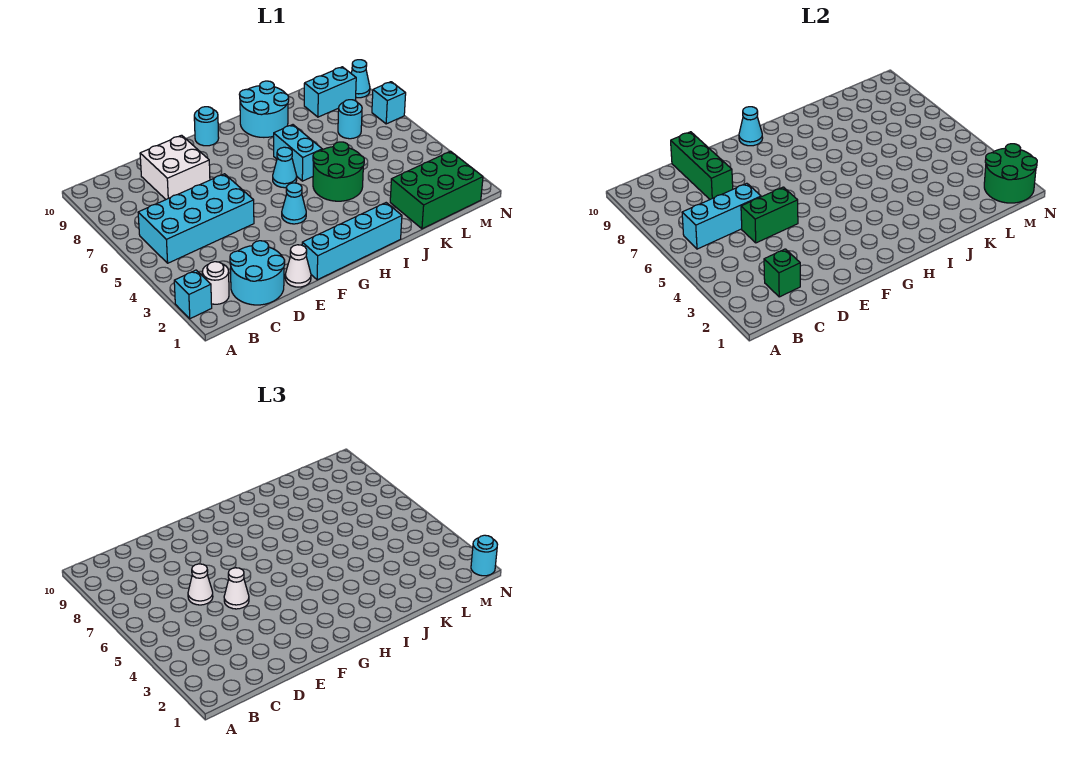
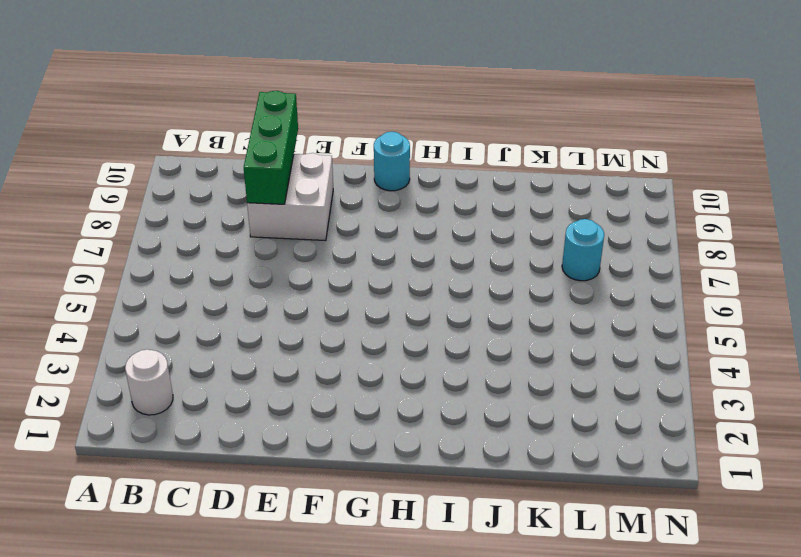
none -> cyan 1x1 brick [174,270,212,319]
none -> cyan 2x4 brick [138,174,254,263]
none -> cyan 2x2 round brick [230,241,285,305]

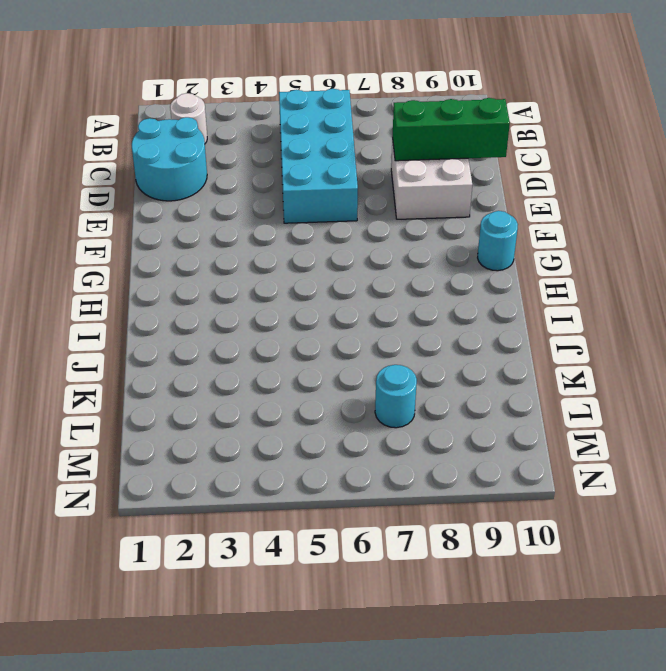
none -> cyan 1x1 brick [174,270,212,319]
none -> white 1x1 cone [285,245,311,287]
none -> cyan 1x4 brick [302,203,402,280]

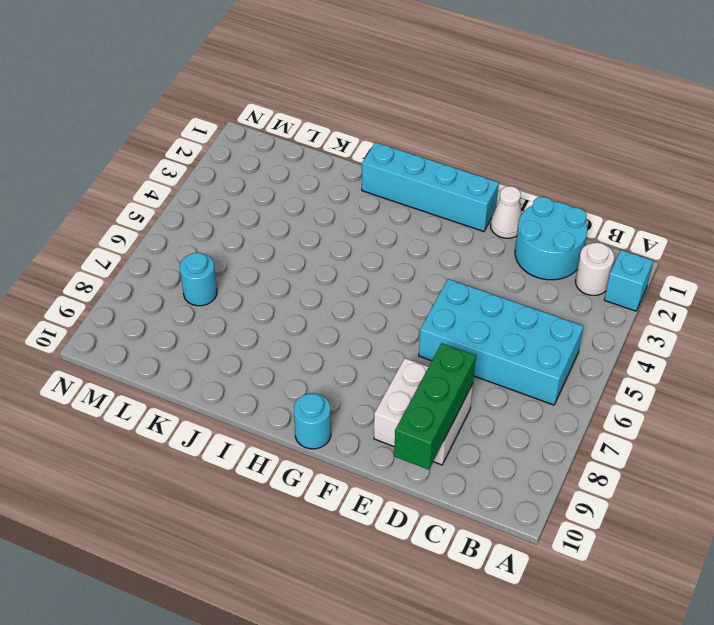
none -> cyan 1x1 cone [282,183,306,224]
none -> cyan 1x1 cone [273,147,297,188]
none -> green 2x2 round brick [313,142,364,201]

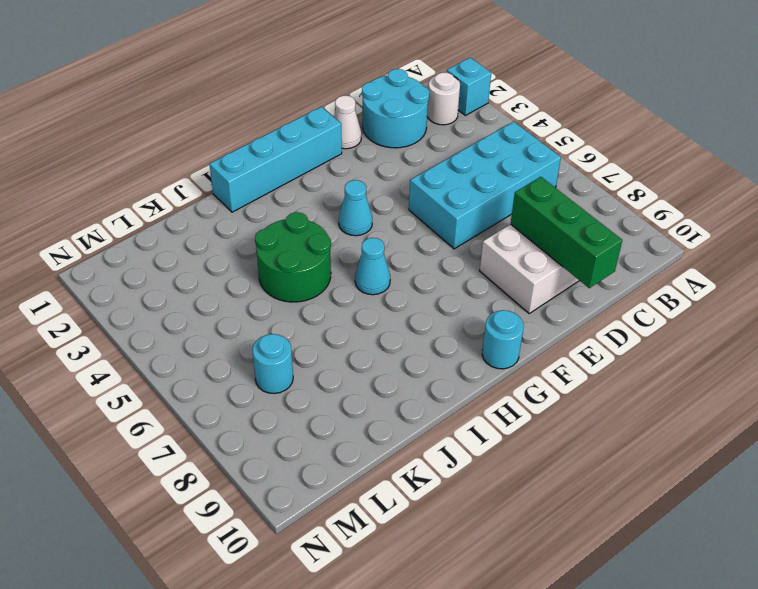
none -> cyan 1x2 brick [274,125,322,181]
none -> cyan 2x2 round brick [239,81,289,137]
none -> green 2x3 brick [390,151,483,229]

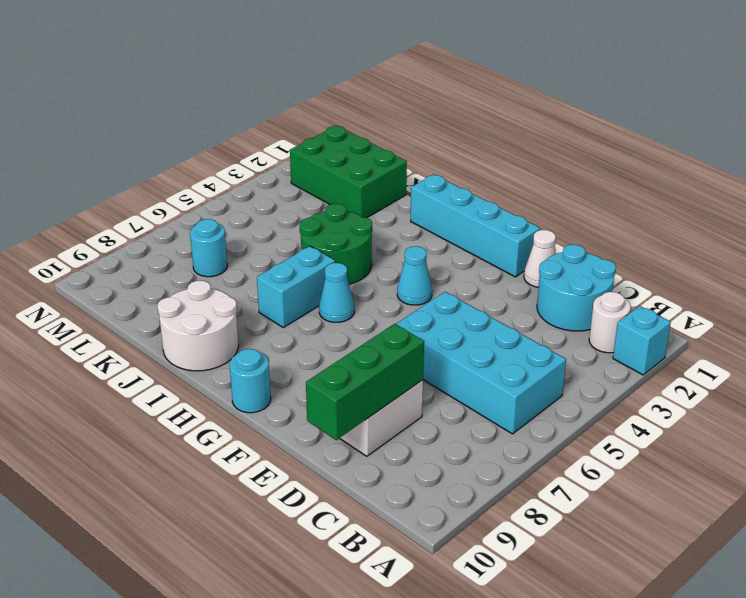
white 2x2 round brick [157,281,239,371] -> cyan 2x2 round brick [239,81,289,137]
none -> cyan 1x2 brick [304,67,356,117]
none -> cyan 1x1 brick [372,82,406,124]
none -> cyan 1x1 cone [351,60,370,98]

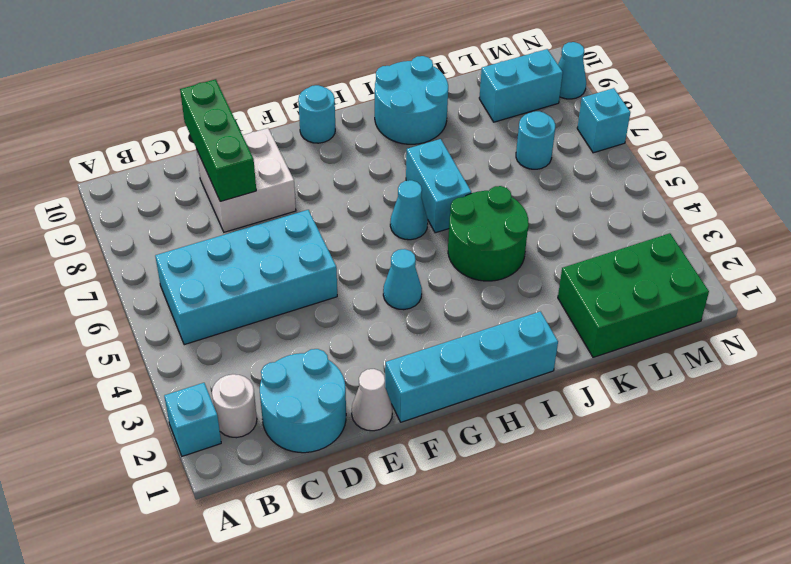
none -> cyan 1x3 brick [682,183,761,249]
none -> green 1x1 brick [764,249,800,297]
none -> green 1x2 brick [741,187,798,243]

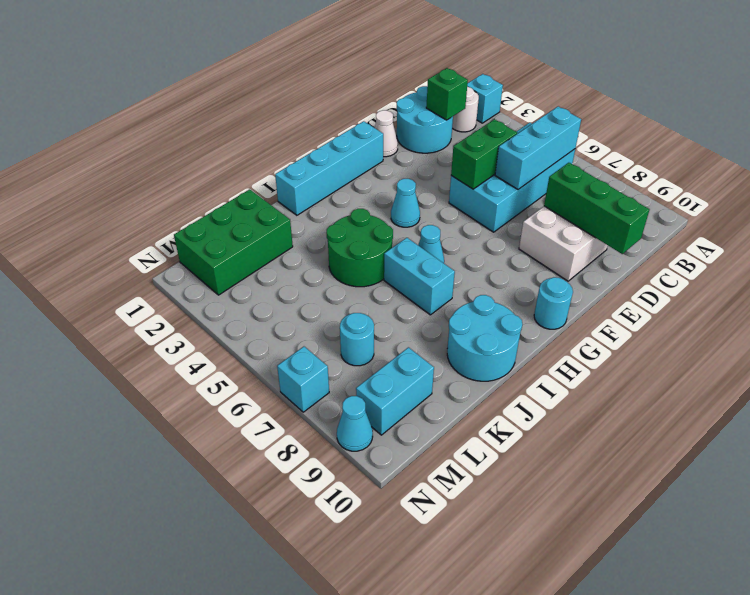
none -> cyan 1x1 cone [739,107,763,146]
none -> green 2x2 round brick [984,144,1037,203]
none -> white 1x1 cone [188,564,213,605]

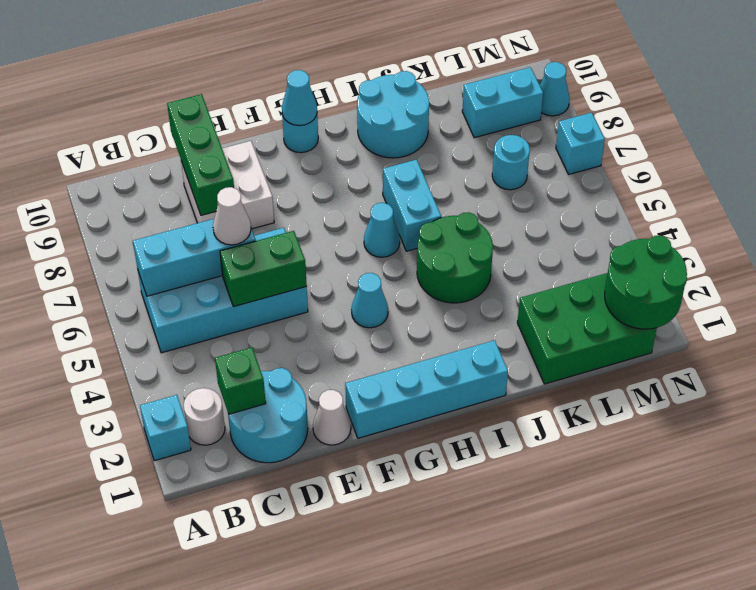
none -> white 1x1 cone [224,568,249,609]
none -> cyan 1x1 round brick [471,535,498,576]

